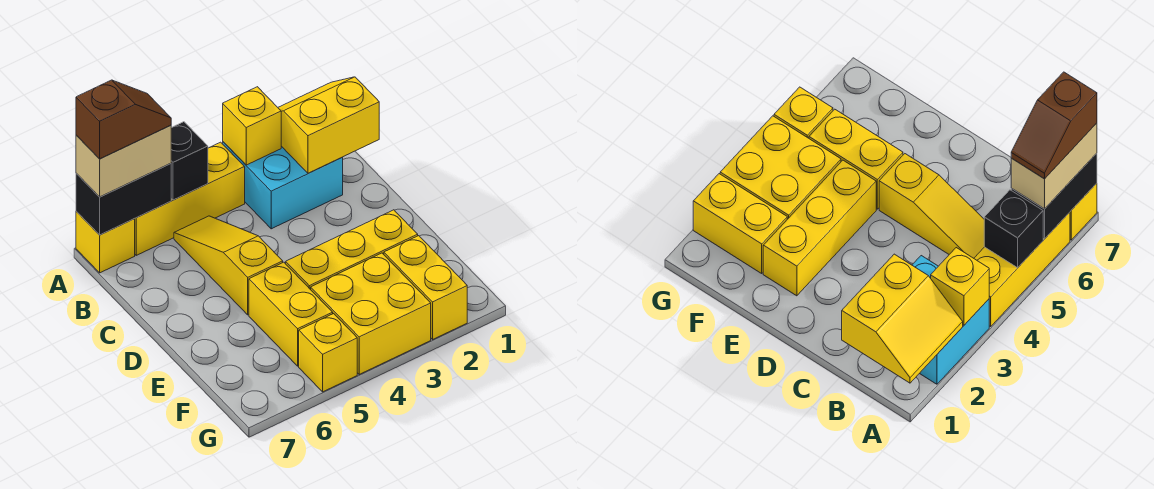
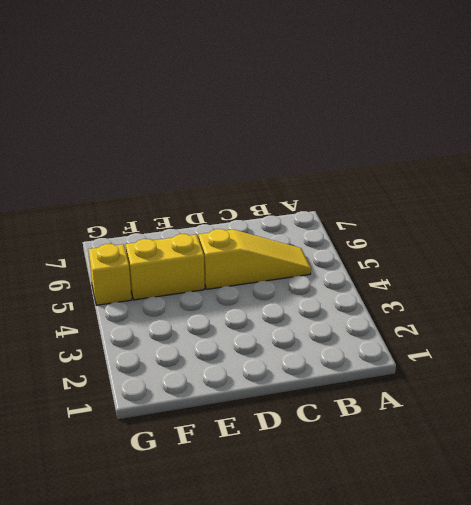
none -> cyan 2x2 brick [223,142,343,229]
none -> yellow 1x3 brick [134,142,245,255]
none -> yellow 1x1 brick [76,211,135,273]

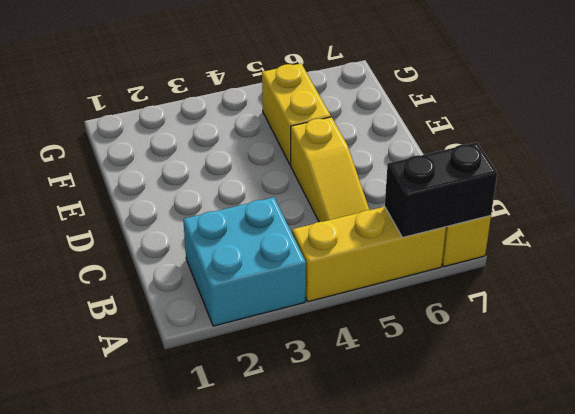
none -> yellow 1x3 brick [286,210,418,290]
none -> yellow 1x2 brick [384,236,467,339]
none -> yellow 2x2 brick [311,253,431,374]

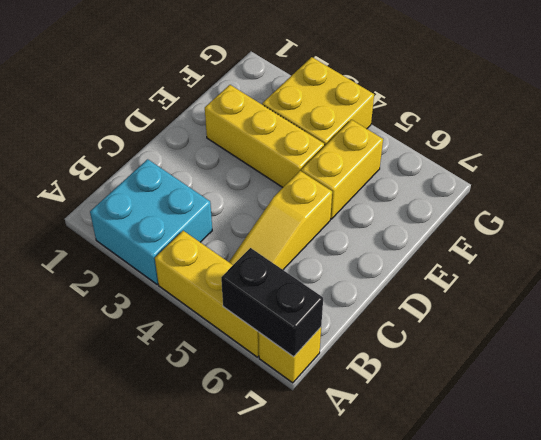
none -> yellow 1x2 brick [384,236,467,339]
none -> yellow 1x1 brick [299,314,357,392]
none -> yellow 2x2 slope [278,77,379,173]

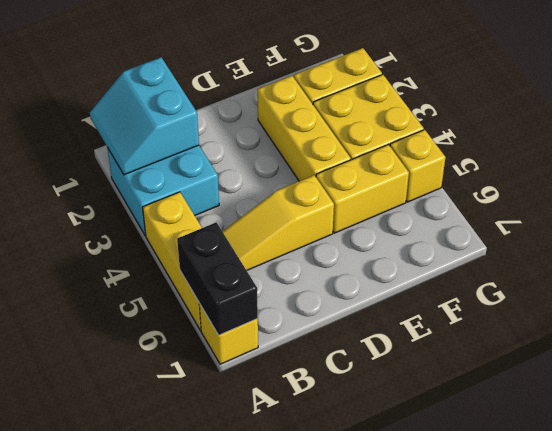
cyan 2x2 slope [90,57,199,175] -> yellow 2x2 slope [278,77,379,173]
none -> yellow 1x1 brick [223,87,281,165]
none -> black 1x1 brick [171,122,208,200]
none -> tan 1x2 brick [76,125,171,197]

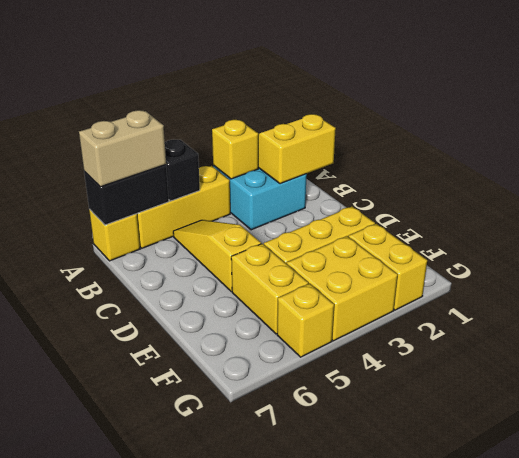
none -> brown 1x2 slope [76,80,171,159]

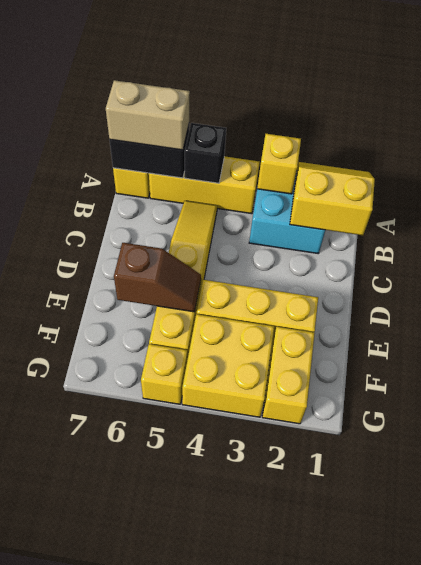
brown 1x2 slope [114,243,201,312] -> brown 1x2 slope moved to [76,80,171,159]

